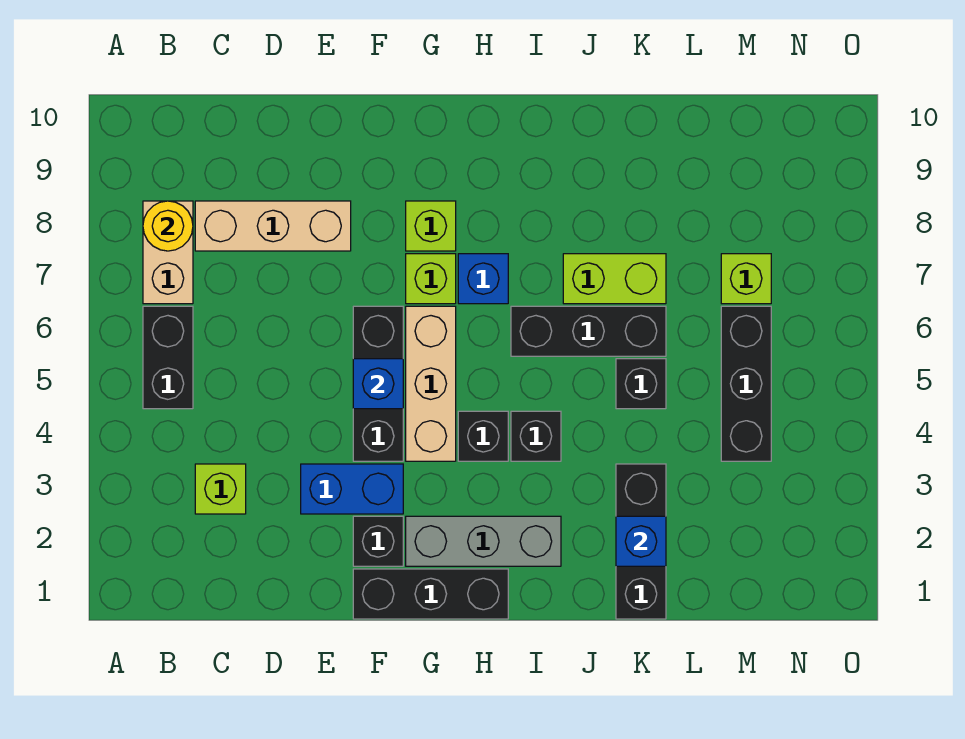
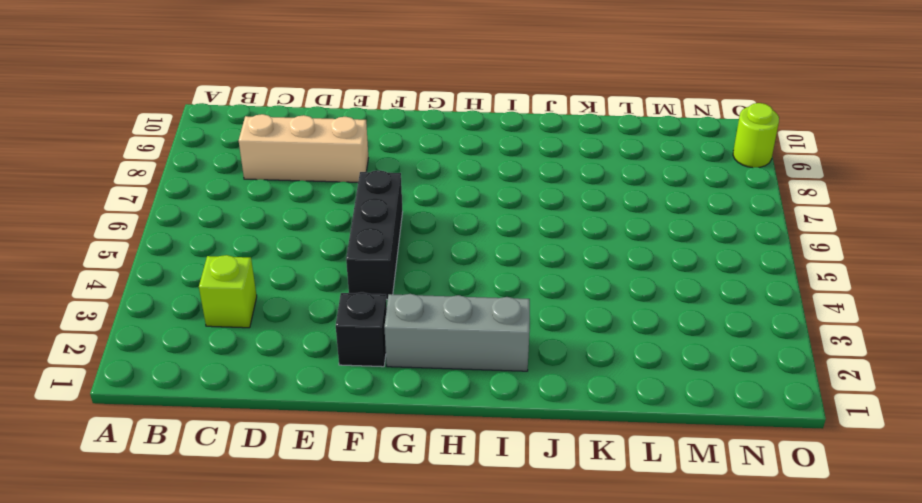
lime 1x1 round brick [733,103,779,168] -> none
none -> black 1x2 brick [143,306,193,409]
none -> tan 1x2 brick [143,201,193,304]
none -> blue 1x2 brick [301,464,403,514]

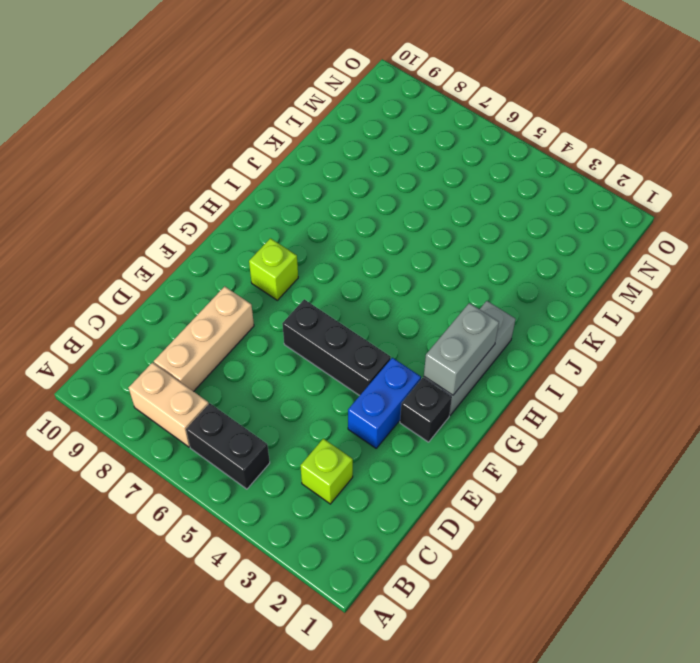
grey 1x2 brick [424,303,499,395] -> none
none -> black 1x3 brick [353,569,508,619]
none -> tan 1x3 brick [406,306,456,461]
none -> lime 1x1 brick [406,254,456,304]

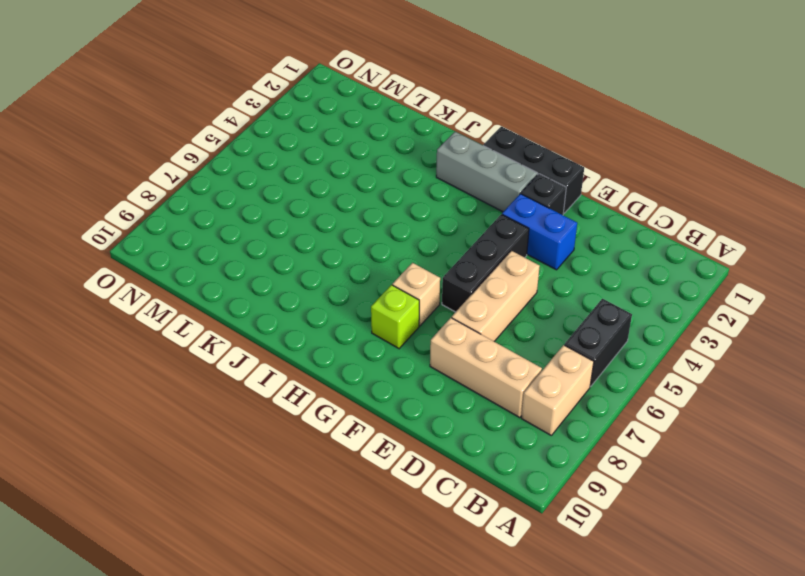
tan 1x3 brick [452,251,540,341] -> tan 1x3 brick moved to [406,306,456,461]
tan 1x1 brick [392,263,440,326] -> lime 1x1 brick [406,254,456,304]
none -> lime 1x1 brick [195,464,246,514]
none -> black 1x1 brick [458,411,508,461]
none -> blue 1x1 brick [458,254,508,304]

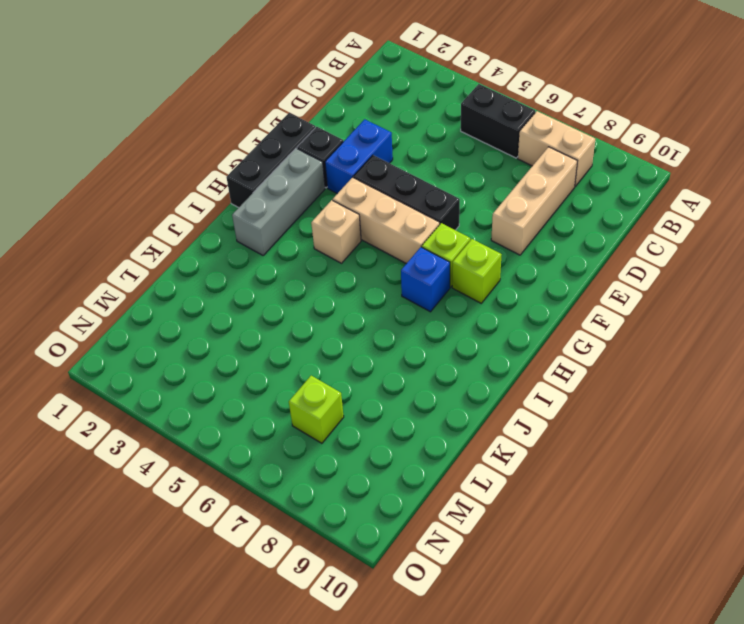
tan 1x1 brick [311,200,361,263] -> black 1x1 brick [458,411,508,461]
none -> lime 1x1 brick [195,464,246,514]
none -> black 1x1 brick [511,411,561,461]
none -> black 1x3 brick [511,306,666,356]

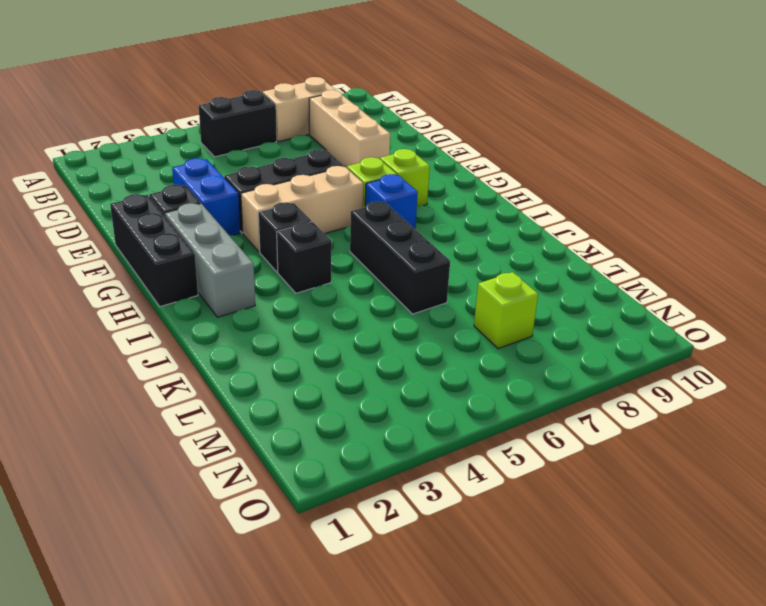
none -> lime 1x1 brick [195,464,246,514]
none -> lime 1x2 brick [563,254,666,304]
none -> black 1x3 brick [616,464,666,619]

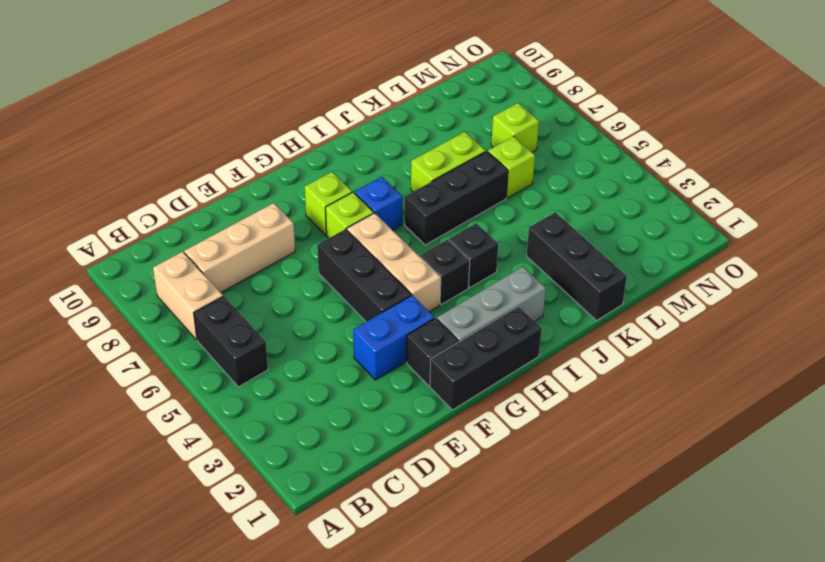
lime 1x1 brick [488,136,535,198] -> lime 1x1 brick moved to [195,464,246,514]
none -> black 1x1 brick [616,359,666,409]
none -> black 1x3 brick [721,306,771,461]
none -> yellow 1x1 round brick [143,201,193,251]

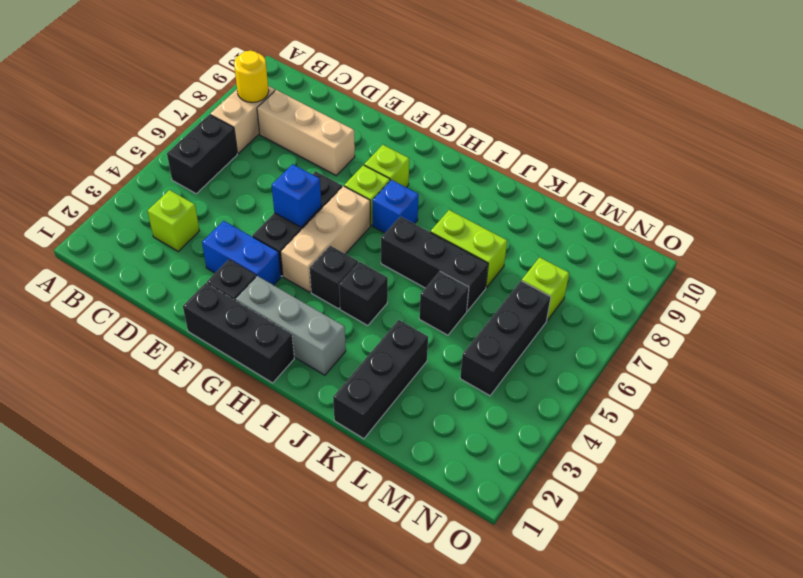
none -> blue 1x1 brick [616,516,666,566]

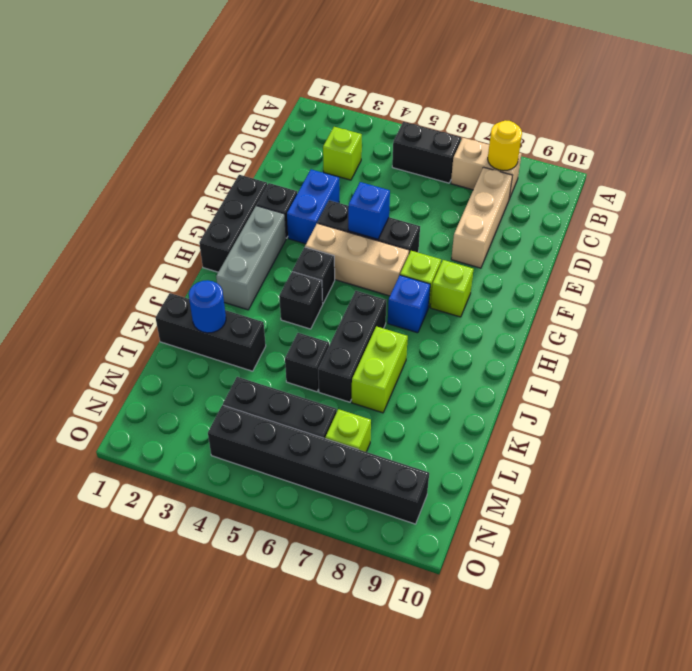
blue 1x1 round brick [189,280,226,333] -> blue 1x1 brick [616,516,666,566]
black 1x6 brick [208,405,429,524] -> none

